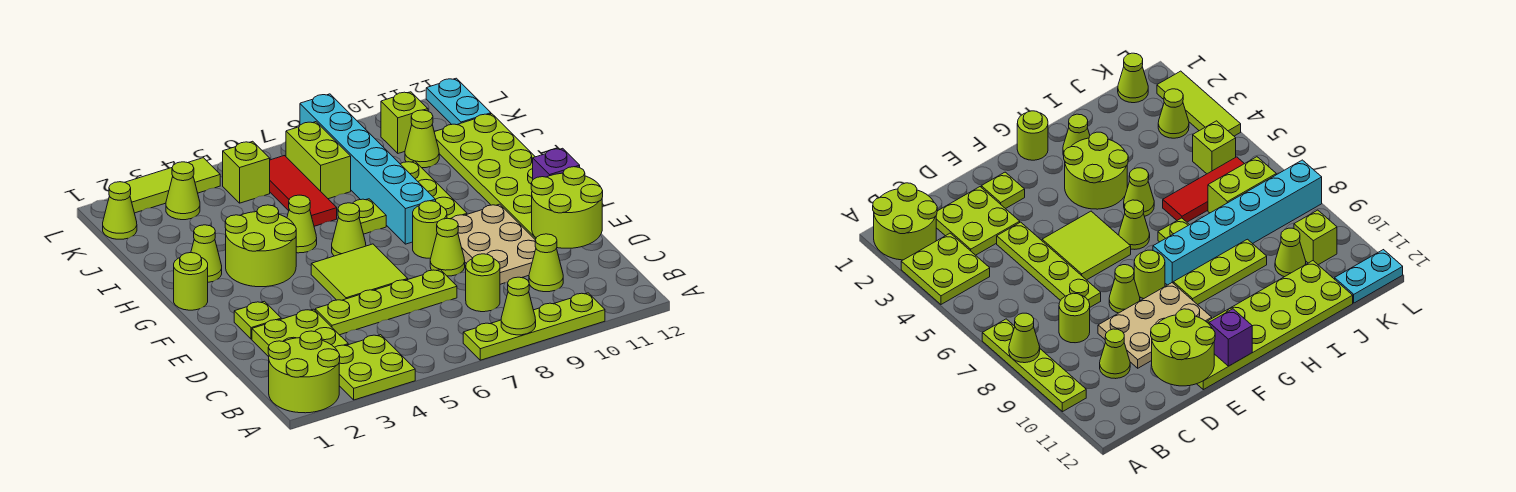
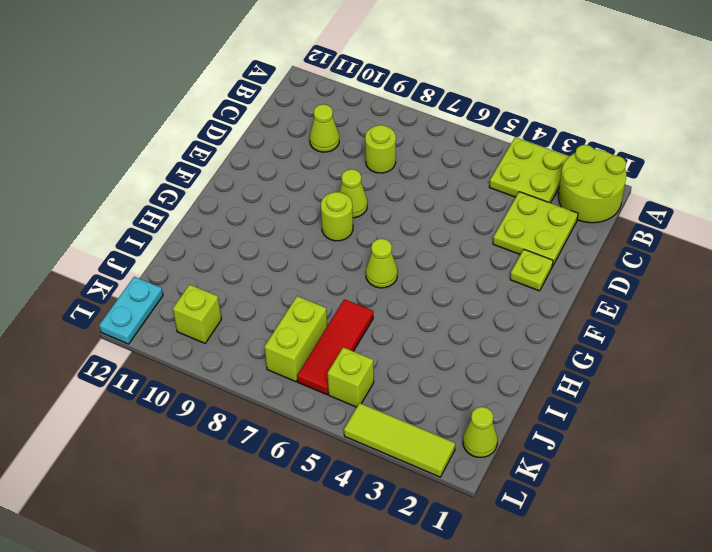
none -> lime 1x4 plate [463,293,605,360]
none -> lime 1x4 plate [315,270,457,335]
none -> tan 2x3 plate [452,204,536,284]
none -> lime 2x2 tile [311,244,408,300]

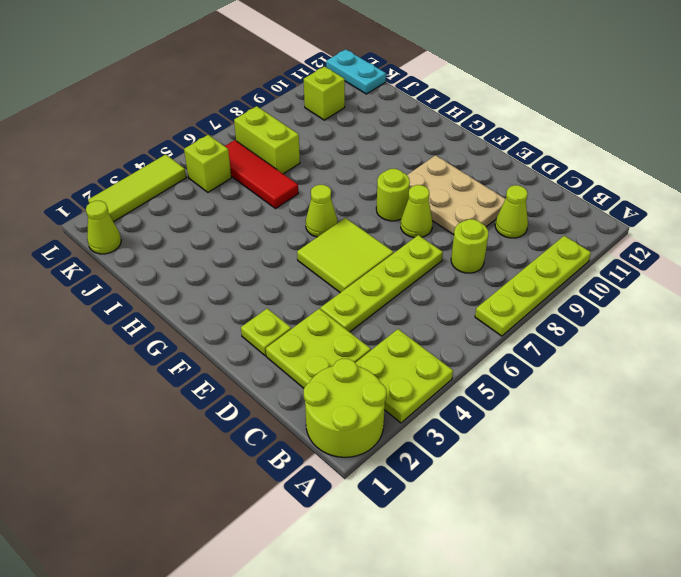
none -> lime 2x6 plate [434,114,536,240]
none -> lime 1x1 round brick [174,253,208,310]
none -> lime 2x2 round brick [225,205,296,287]
none -> cyan 1x6 brick [300,94,436,244]

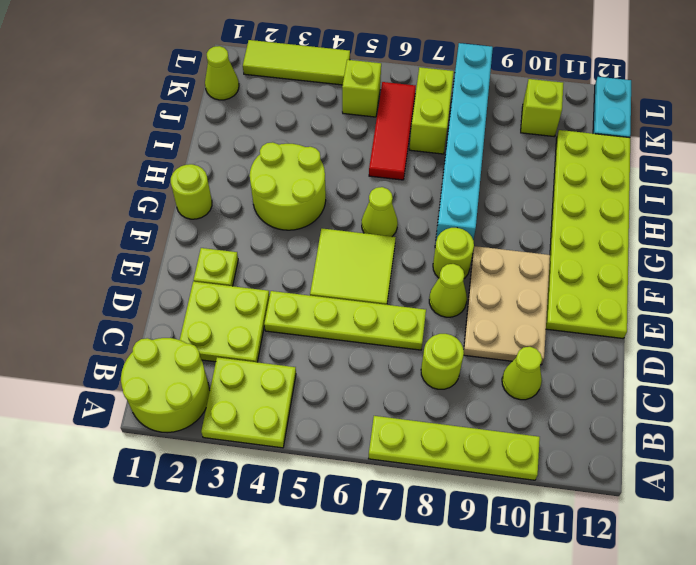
none -> lime 1x3 plate [401,161,467,219]
none -> lime 1x1 cone [191,225,222,282]
none -> lime 1x1 cone [287,195,317,253]
none -> lime 1x1 plate [353,199,386,234]

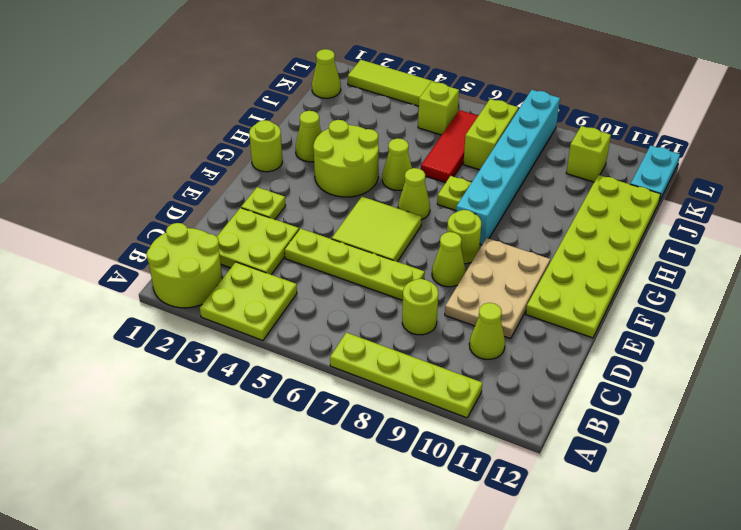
none -> lime 1x3 plate [401,161,467,219]
none -> lime 1x1 cone [405,110,439,168]
none -> lime 1x1 cone [166,162,200,220]
none -> lime 1x1 cone [501,277,536,335]

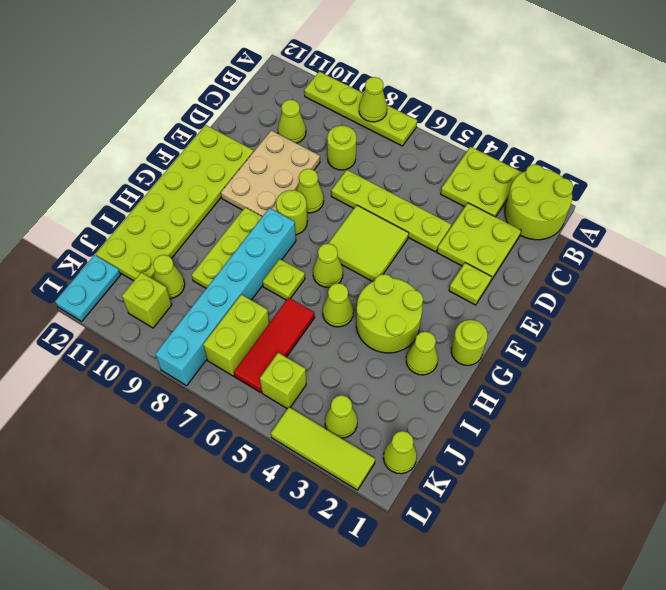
none -> lime 2x2 round brick [531,167,603,248]
none -> purple 1x1 brick [533,148,580,179]

